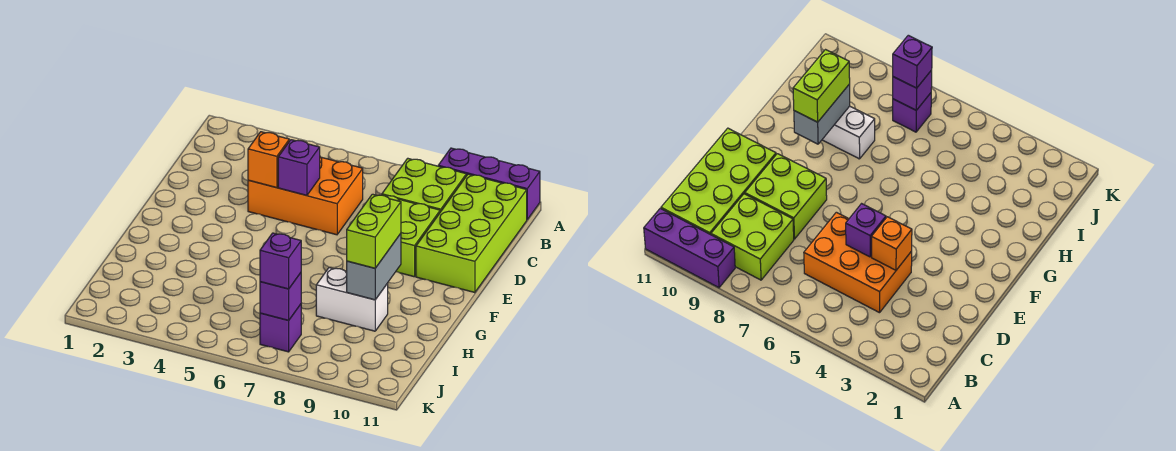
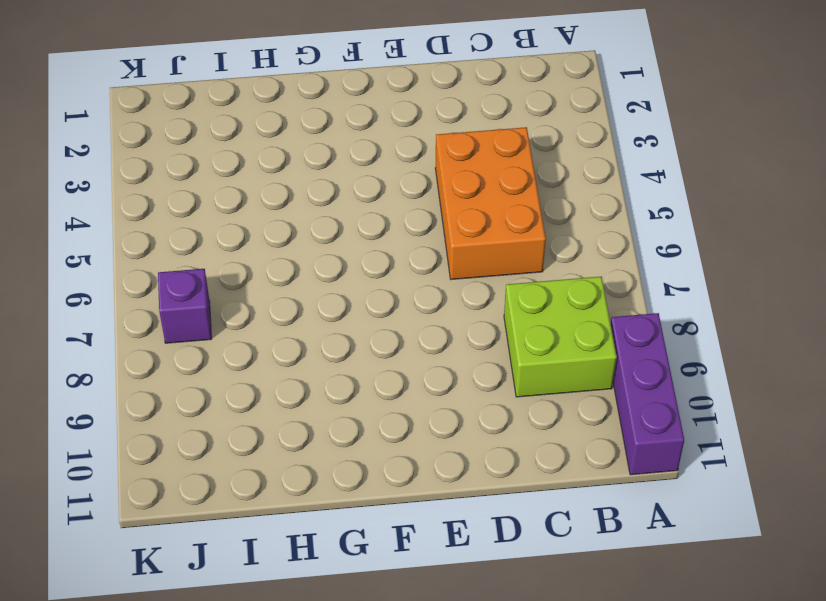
none -> lime 2x4 brick [416,174,527,293]
none -> lime 2x2 brick [383,195,440,277]
none -> white 1x2 brick [316,268,388,331]

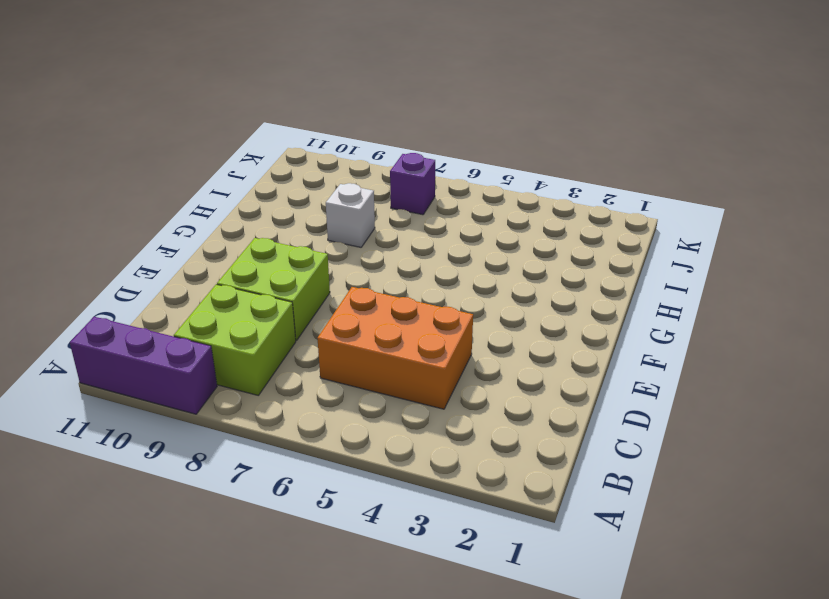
white 1x1 brick [326,183,375,247] -> white 1x2 brick [316,268,388,331]
none -> lime 2x4 brick [416,174,527,293]
none -> orange 1x1 brick [248,132,289,188]
none -> purple 1x1 brick [278,140,320,195]

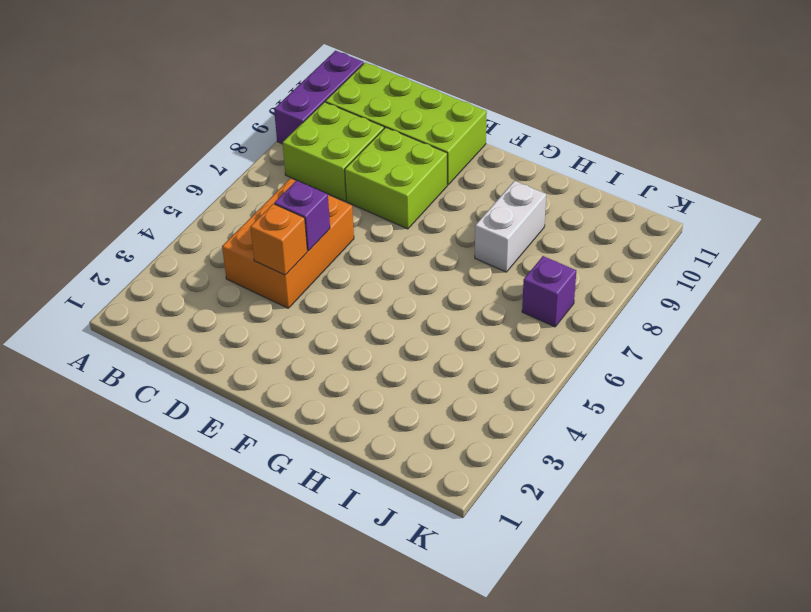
none -> grey 1x2 brick [347,234,401,300]
none -> purple 1x1 brick [260,273,301,320]
none -> lime 1x2 brick [347,194,401,268]

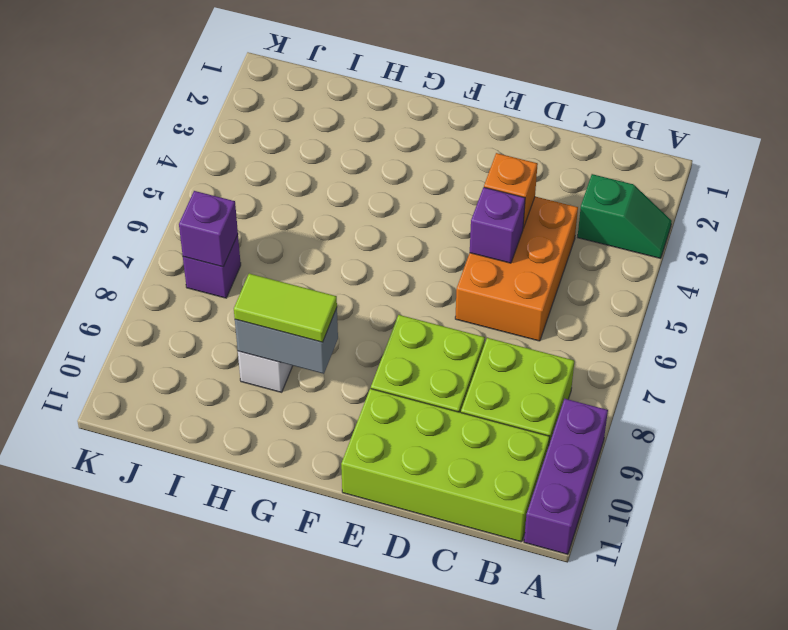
green 1x2 slope [578,174,672,258] -> none
lime 1x2 tile [234,274,337,342] -> lime 1x2 brick [347,194,401,268]
none -> purple 1x1 brick [260,233,301,289]

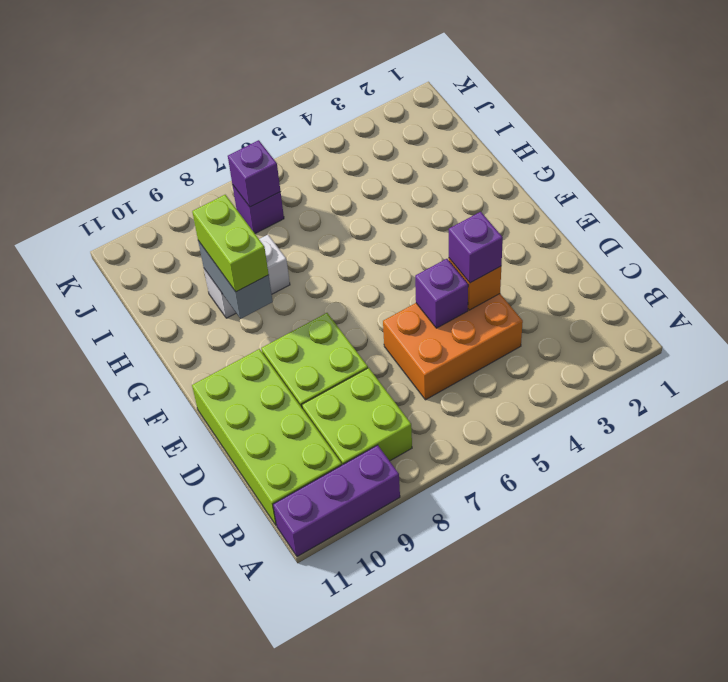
purple 1x1 brick [449,212,503,283] -> purple 1x1 brick moved to [260,233,301,289]

